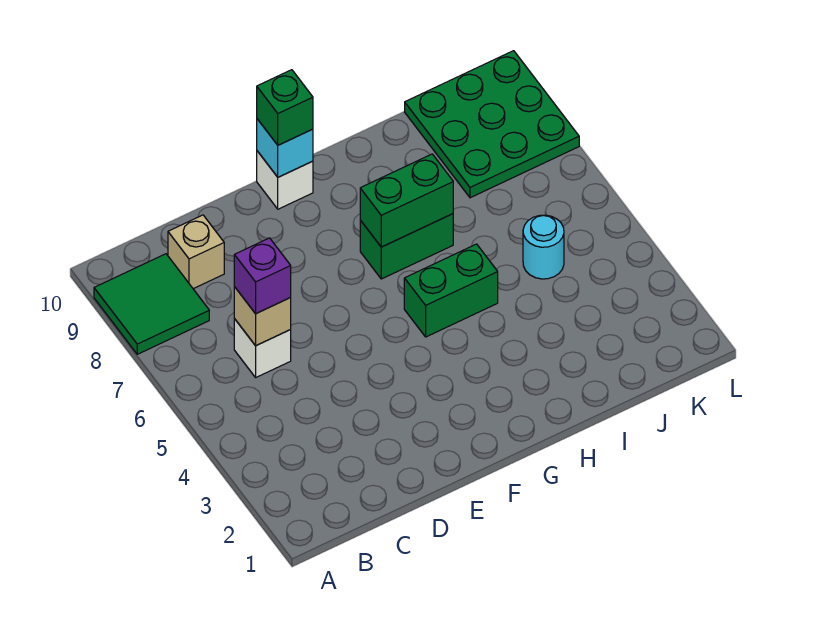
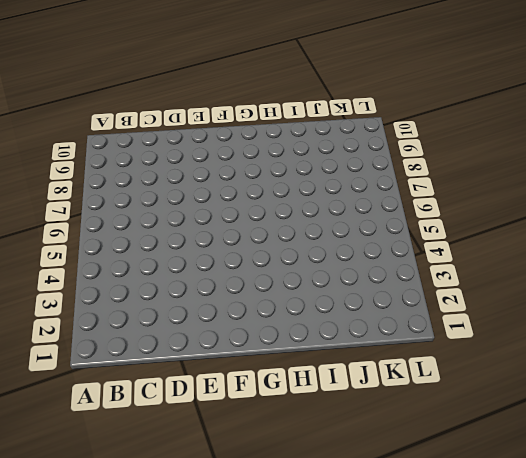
none -> green 2x2 tile [94,254,209,354]
none -> white 1x1 brick [234,319,291,377]
none -> tan 1x1 brick [168,215,224,289]

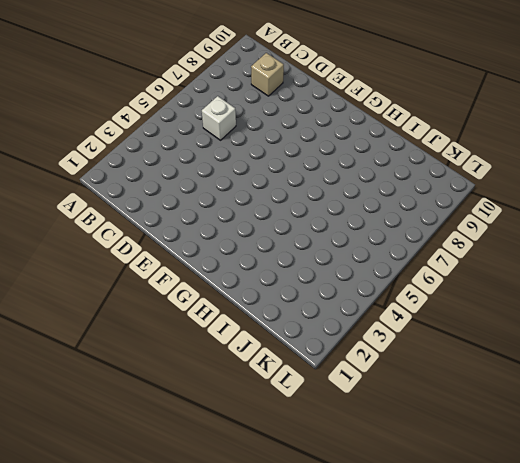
none -> green 2x2 tile [94,254,209,354]
none -> white 1x1 brick [257,151,313,209]
none -> green 1x2 brick [404,244,498,337]

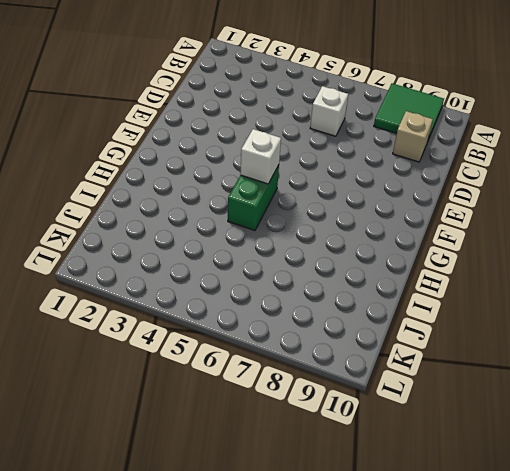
white 1x1 brick [240,129,281,184] -> white 1x1 brick moved to [257,151,313,209]
none -> green 1x2 brick [360,214,453,279]
none -> cyan 1x1 round brick [523,215,564,279]
none -> green 3x3 plate [405,51,579,198]

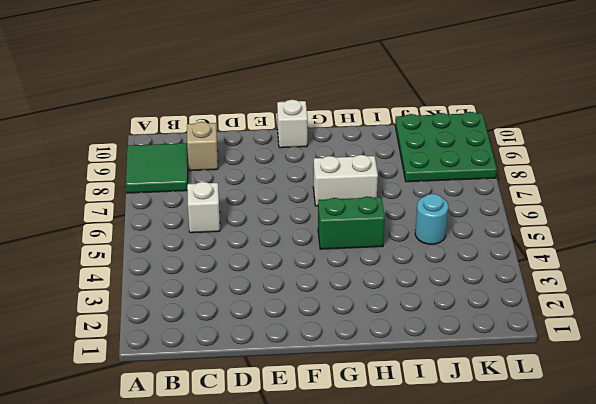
white 1x2 brick [313,155,378,206] -> green 1x2 brick [360,214,453,279]
none -> tan 1x1 brick [234,287,291,346]
none -> cyan 1x1 brick [257,119,313,177]
none -> green 1x2 brick [360,154,453,247]

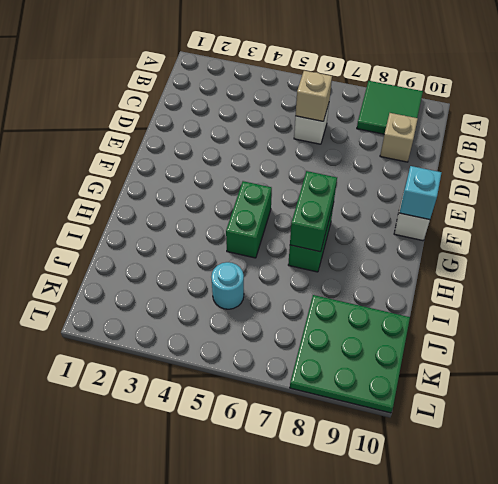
none -> purple 1x1 brick [234,238,291,314]
none -> green 1x1 brick [257,70,313,145]

